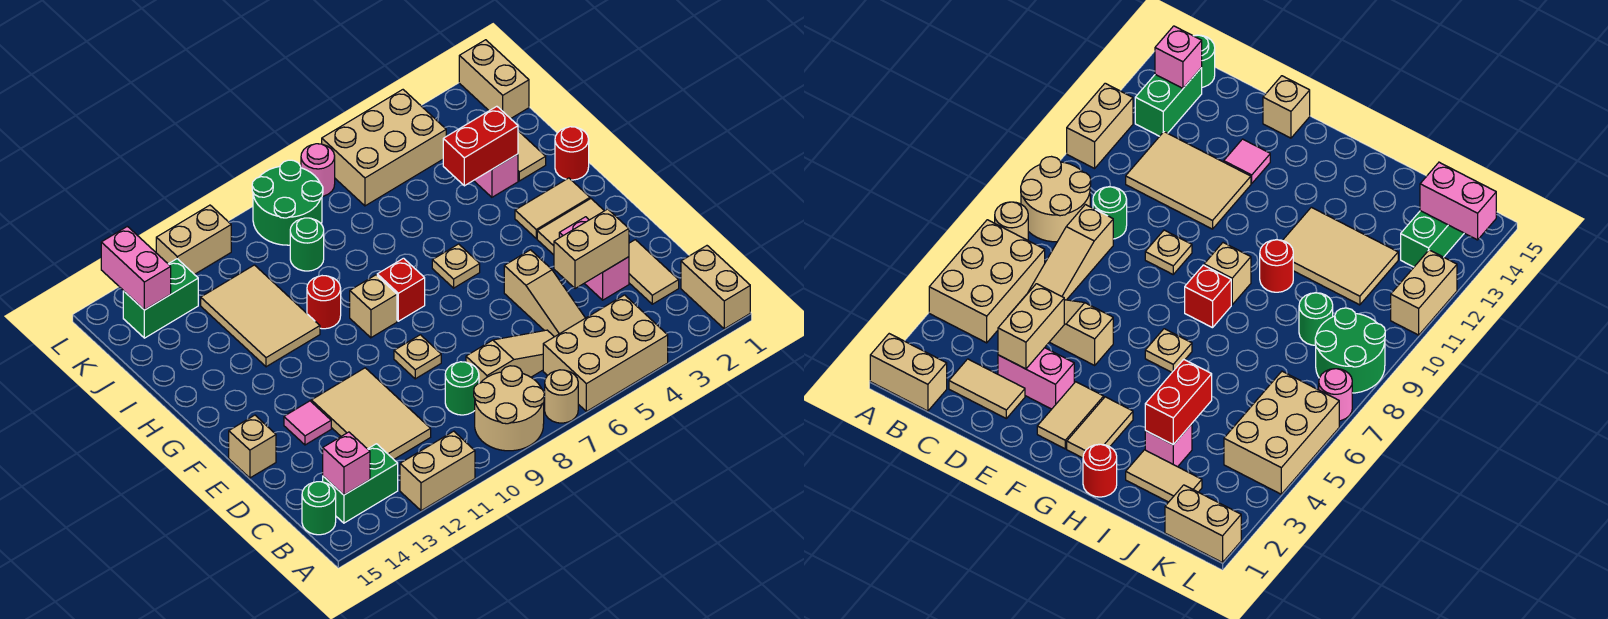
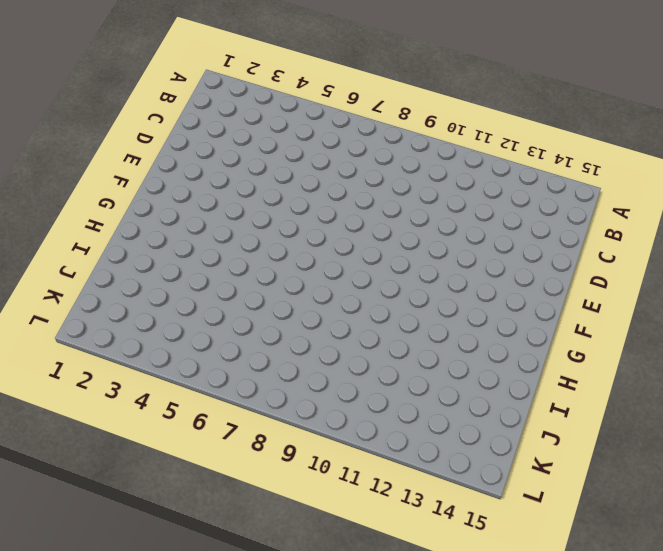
none -> tan 1x2 brick [681,246,750,329]
none -> tan 2x3 brick [543,295,668,411]
none -> tan 1x1 round brick [544,370,578,423]
none -> tan 2x2 round brick [474,366,544,451]

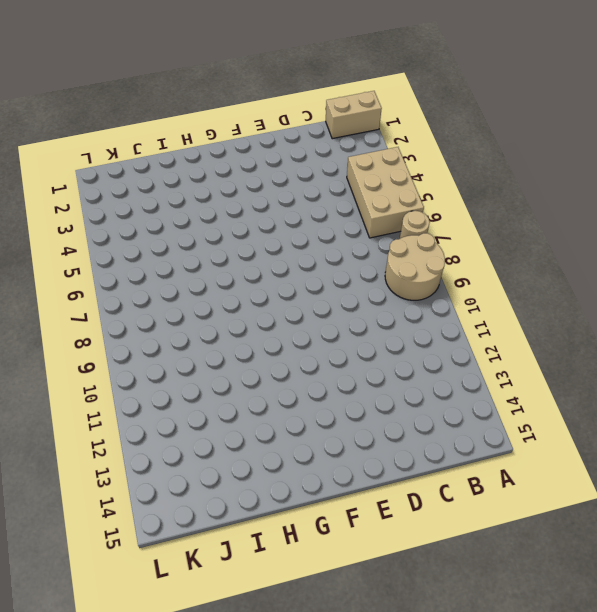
none -> tan 1x2 brick [400,431,475,511]
none -> green 1x2 brick [323,444,398,523]
none -> green 1x1 round brick [302,482,336,535]
none -> tan 1x2 tile [629,240,679,304]

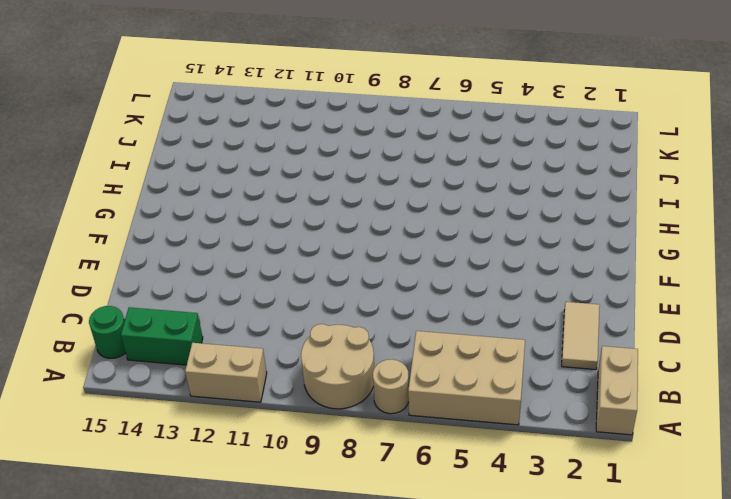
none -> tan 1x3 slope [504,250,585,337]
none -> tan 1x3 slope [466,330,554,383]
none -> green 1x1 round brick [445,362,479,415]
none -> tan 2x3 tile [311,368,431,459]

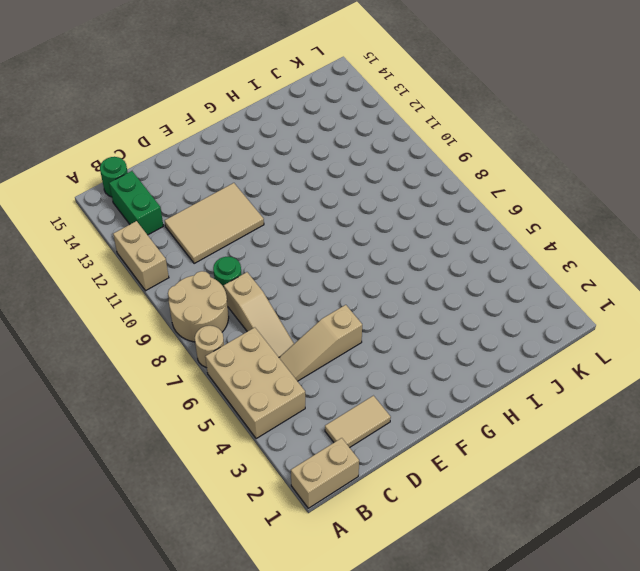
none -> pink 1x2 brick [559,217,629,300]
none -> tan 1x1 plate [394,335,441,379]
none -> pink 1x1 tile [284,401,331,445]
none -> tan 1x1 brick [229,415,276,478]

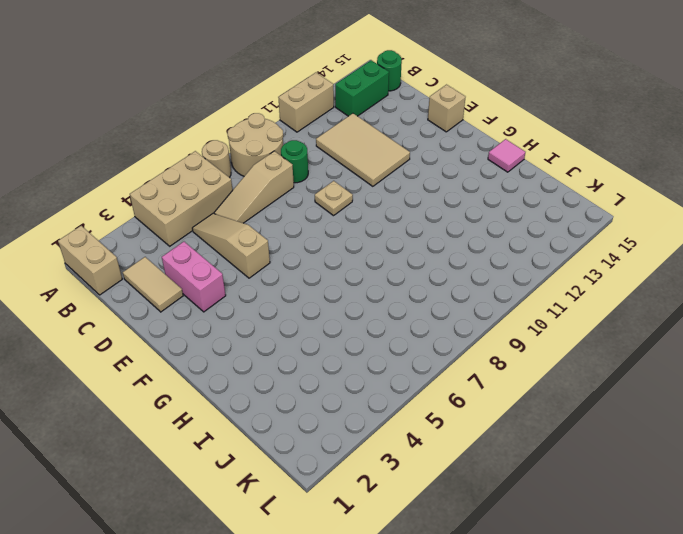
pink 1x1 tile [488,139,525,172] -> pink 1x1 tile moved to [284,401,331,445]
none -> tan 1x2 tile [537,199,604,255]
none -> tan 1x2 tile [515,178,590,238]
none -> tan 1x1 plate [432,244,480,288]
none -> red 1x1 brick [377,258,425,321]

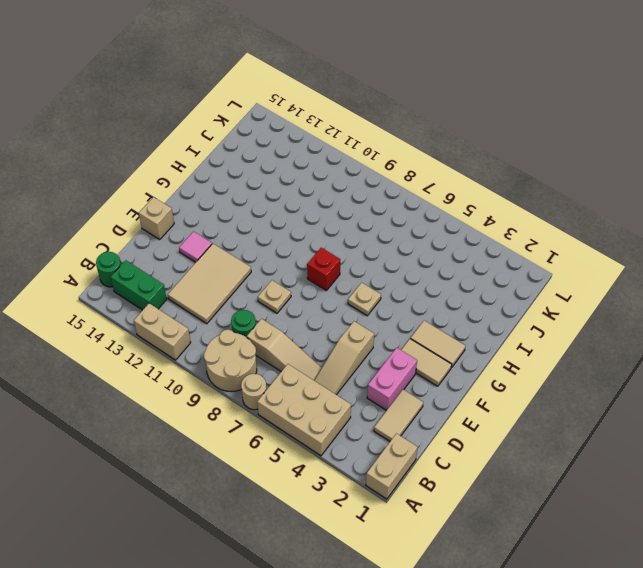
none -> tan 1x1 brick [350,275,397,338]
none -> red 1x1 round brick [555,127,589,180]
none -> red 1x1 round brick [307,276,341,329]
none -> tan 2x3 tile [201,265,320,367]

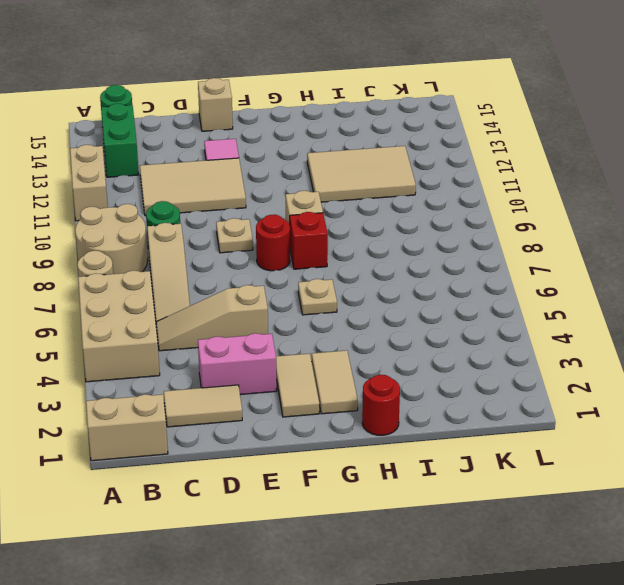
red 1x1 round brick [256,215,290,271] -> red 1x1 round brick moved to [307,276,341,329]
none -> tan 1x2 tile [518,131,546,181]
none -> pink 1x1 brick [474,154,518,197]
none -> green 1x1 round brick [290,218,324,271]
none -> tan 1x2 brick [459,40,529,119]

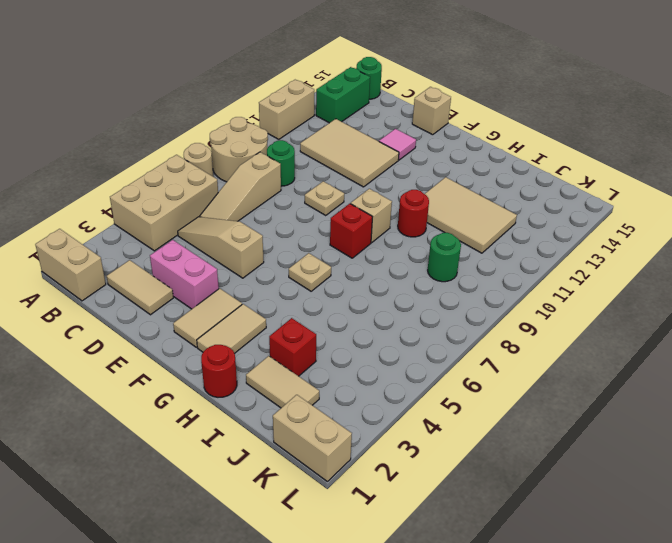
red 1x1 brick [269,318,316,376] -> pink 1x1 brick [474,154,518,197]
none -> tan 2x3 brick [322,90,446,206]
none -> green 2x2 round brick [252,160,323,245]
none -> green 1x2 brick [123,259,198,338]
none -> pink 1x1 round brick [301,144,335,196]

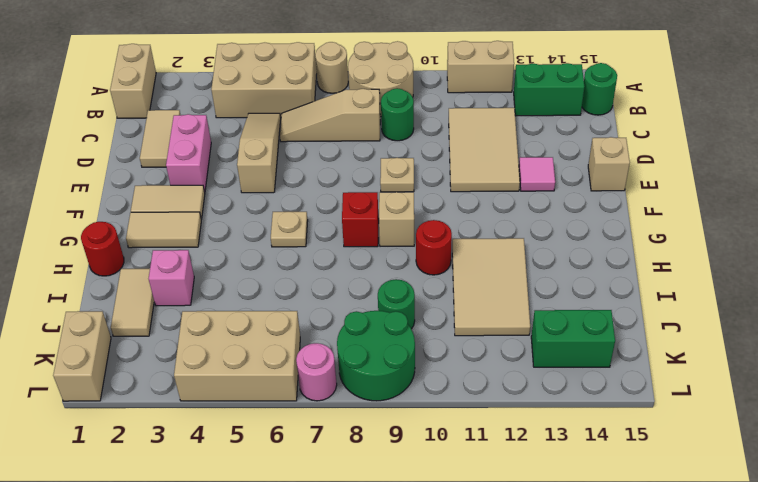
none -> tan 1x2 brick [156,205,231,274]
none -> pink 1x1 brick [323,432,370,495]
none -> tan 1x2 brick [554,209,629,289]
none -> red 1x2 brick [443,106,518,186]

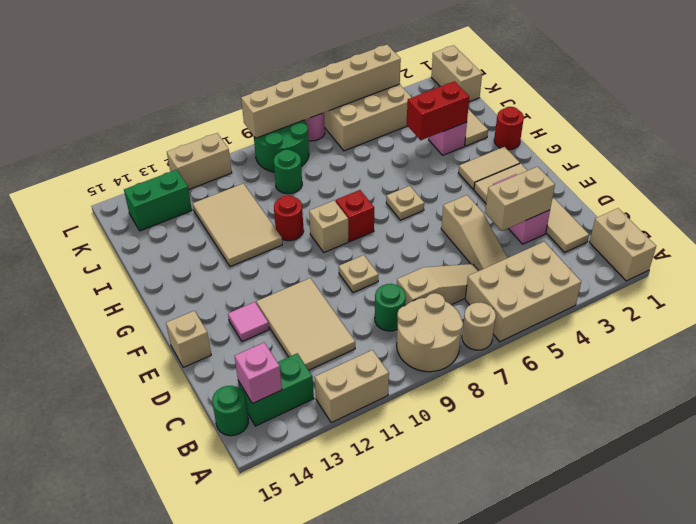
tan 1x6 brick [241,45,401,138] -> none
none -> pink 1x2 brick [101,226,171,310]

